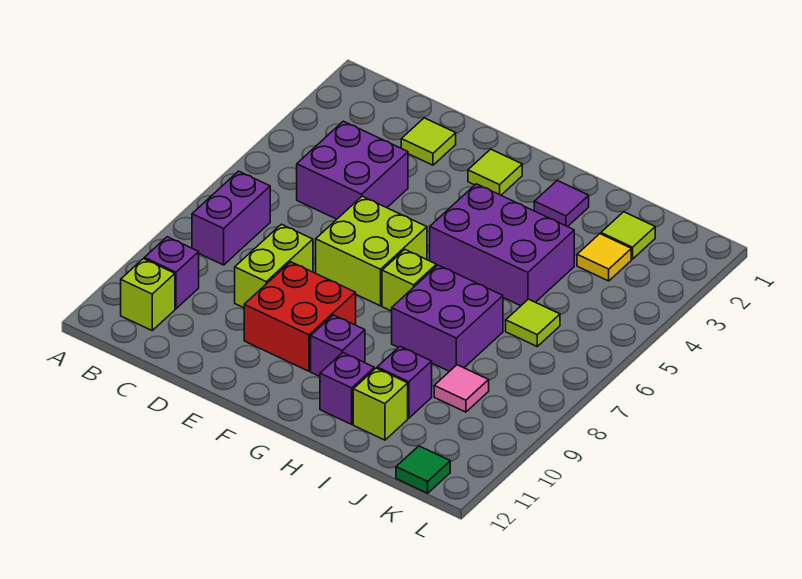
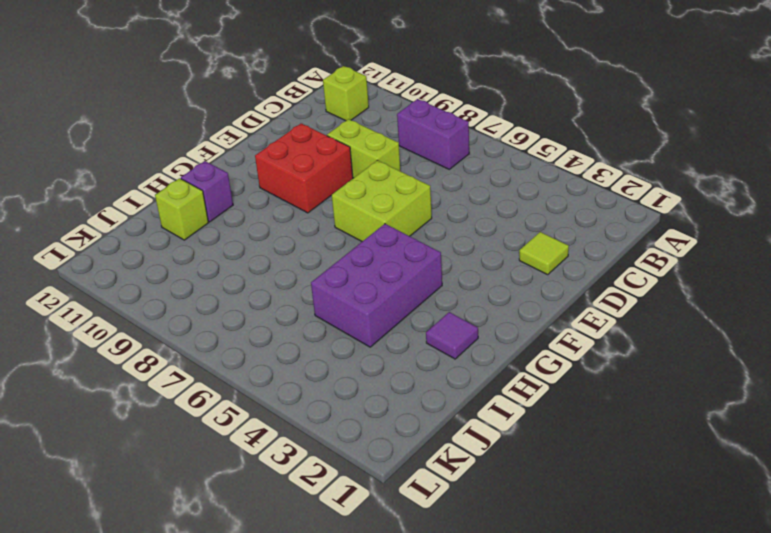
none -> purple 1x1 brick [144,237,199,309]
none -> purple 2x2 brick [297,121,408,219]
none -> lime 1x1 tile [468,149,522,195]

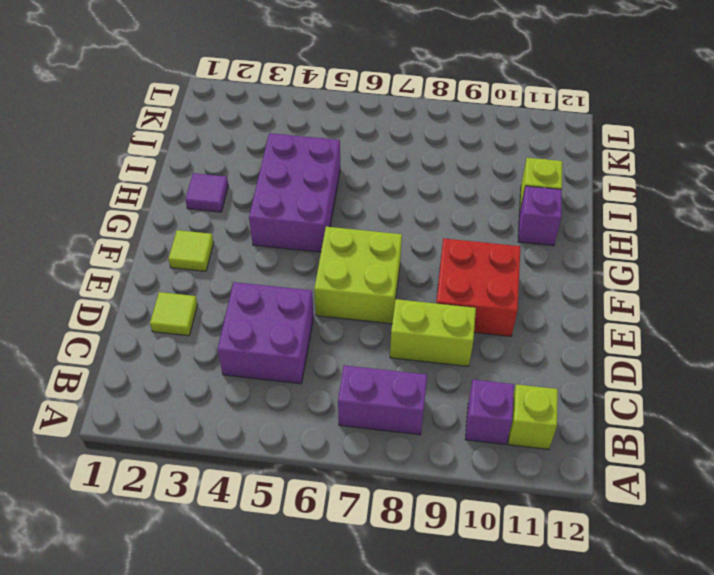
none -> lime 1x1 brick [382,250,436,311]
none -> purple 1x1 brick [311,315,365,376]
none -> purple 2x2 brick [392,265,503,371]

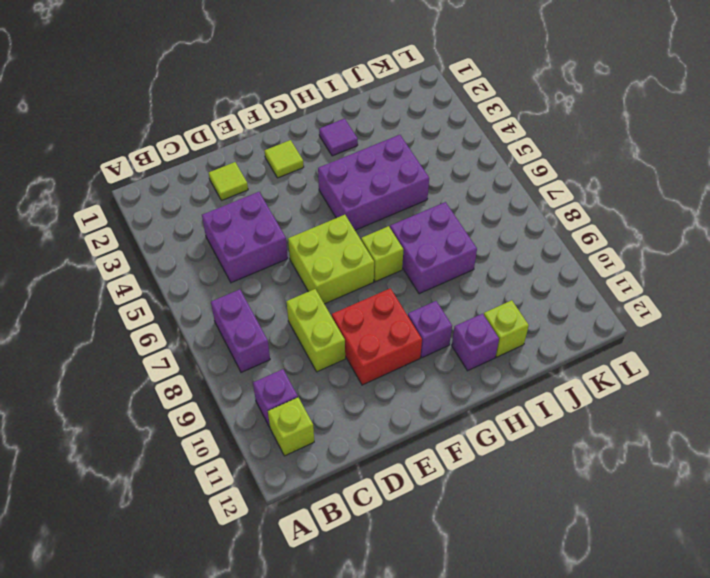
none -> purple 1x1 brick [377,346,432,418]
none -> lime 1x1 tile [601,212,655,259]
none -> yellow 1x1 tile [577,234,631,281]

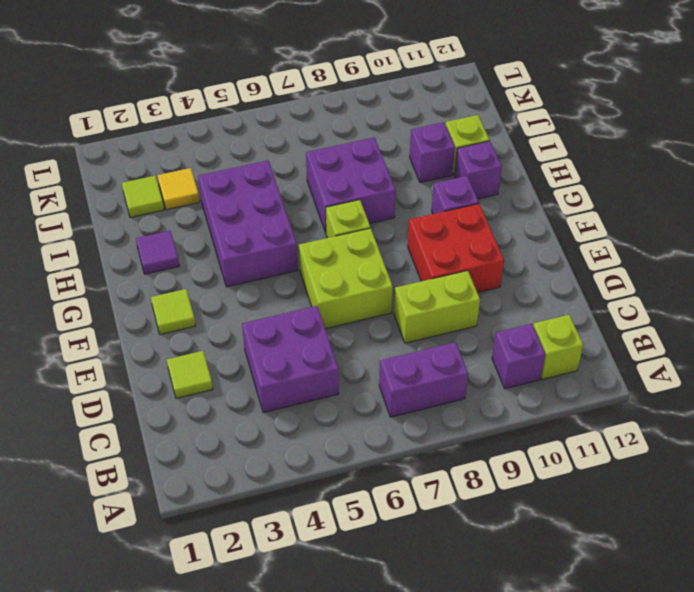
none -> lime 1x1 tile [506,299,560,346]
none -> pink 1x1 tile [434,365,489,412]
none -> green 1x1 tile [396,446,450,493]

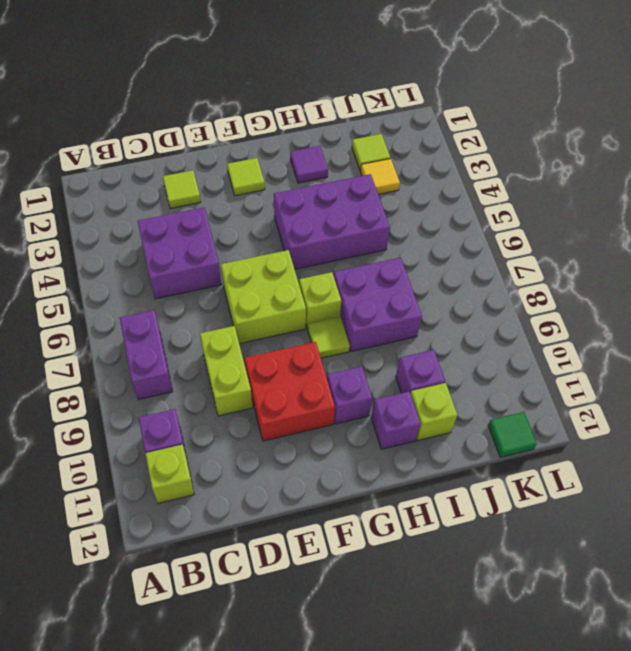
lime 1x1 tile [307,317,350,358] -> lime 1x1 tile moved to [506,299,560,346]
none -> pink 1x1 tile [434,365,489,412]

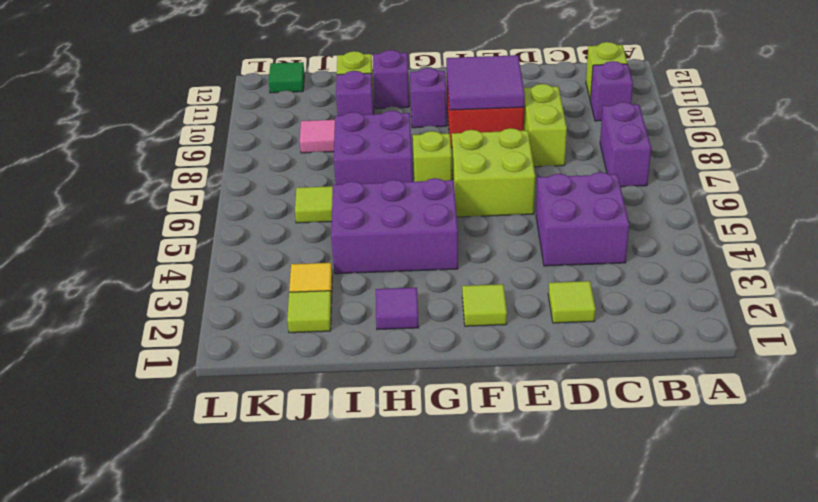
purple 2x2 tile [446,55,525,110] -> none

